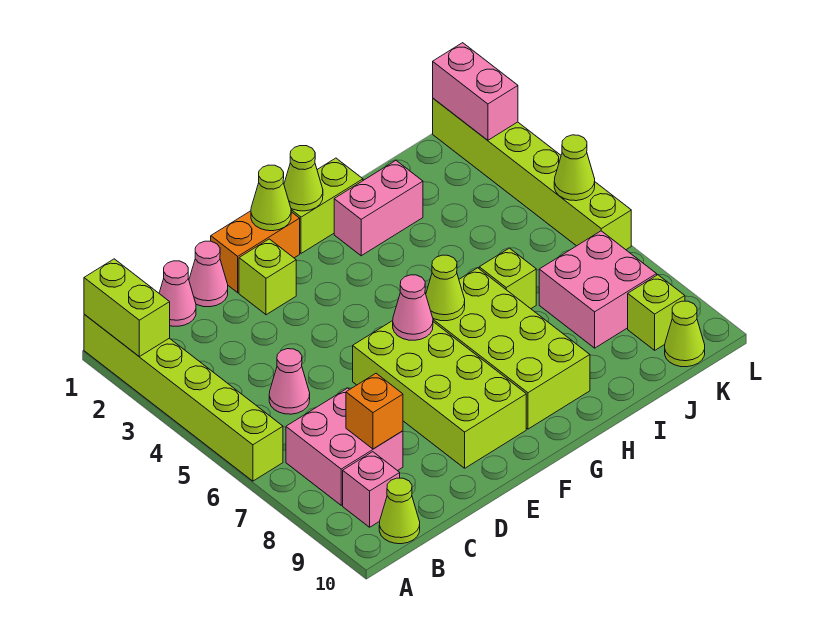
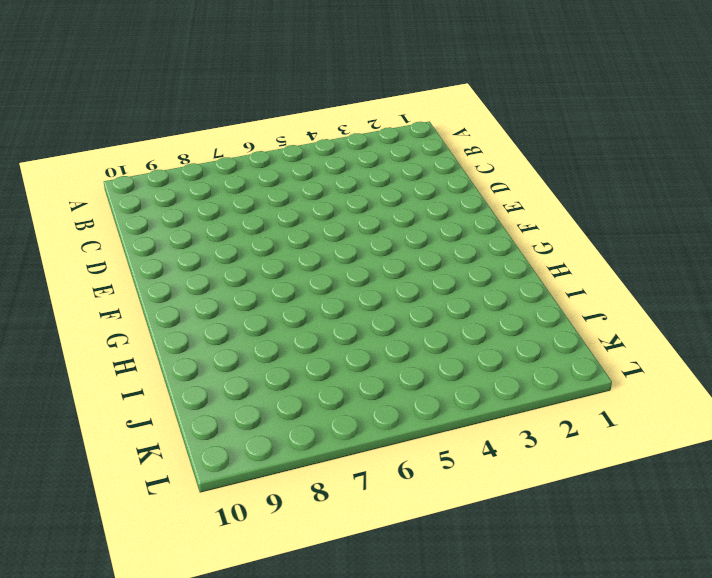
none -> lime 1x6 brick [84,314,283,481]
none -> pink 2x2 brick [286,388,403,505]
none -> pink 1x1 brick [343,452,400,527]

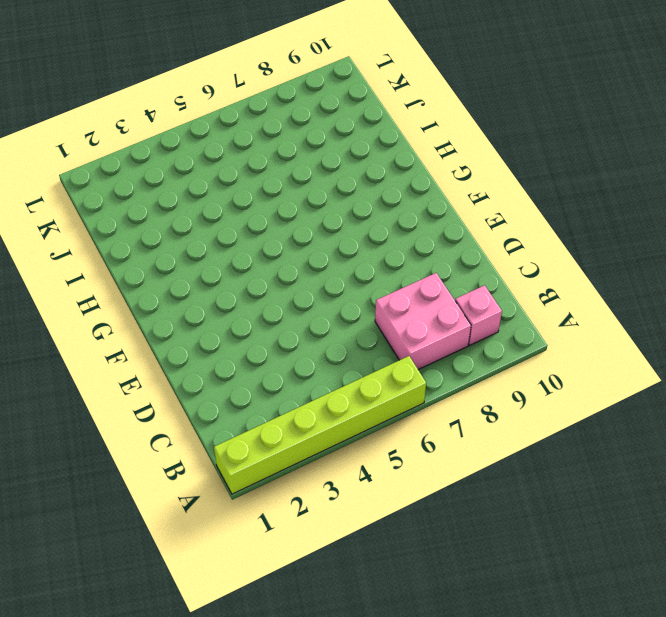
none -> lime 1x1 cone [379,478,420,544]
none -> pink 1x1 cone [159,261,196,326]
none -> pink 1x1 cone [269,349,310,414]

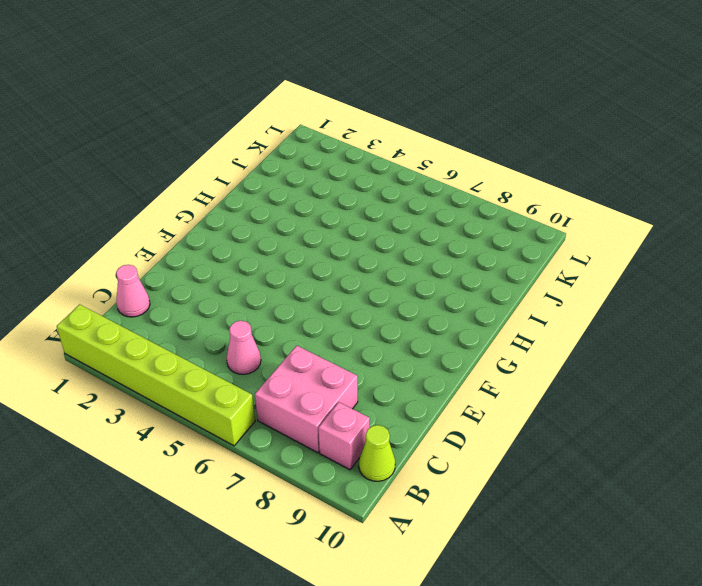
none -> pink 1x1 cone [189,241,228,307]
none -> orange 1x2 brick [211,211,300,293]
none -> lime 1x1 brick [239,239,296,315]

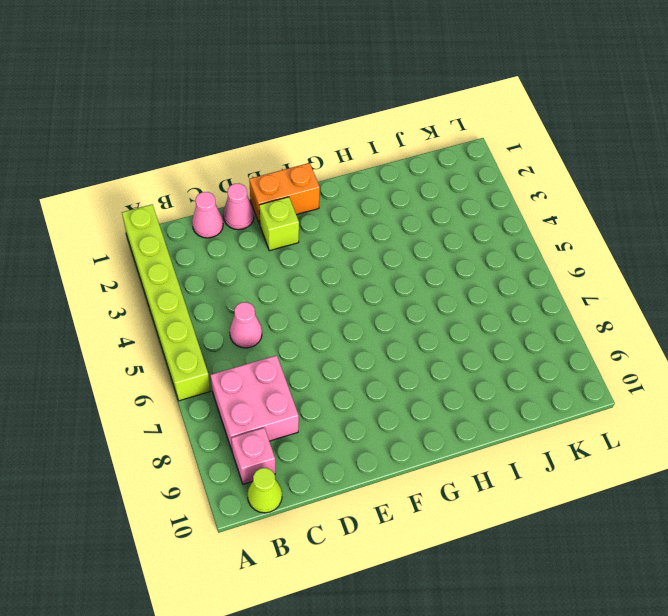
none -> lime 2x4 brick [353,321,526,468]
none -> lime 1x2 brick [291,158,363,253]
none -> lime 2x4 brick [433,268,590,429]

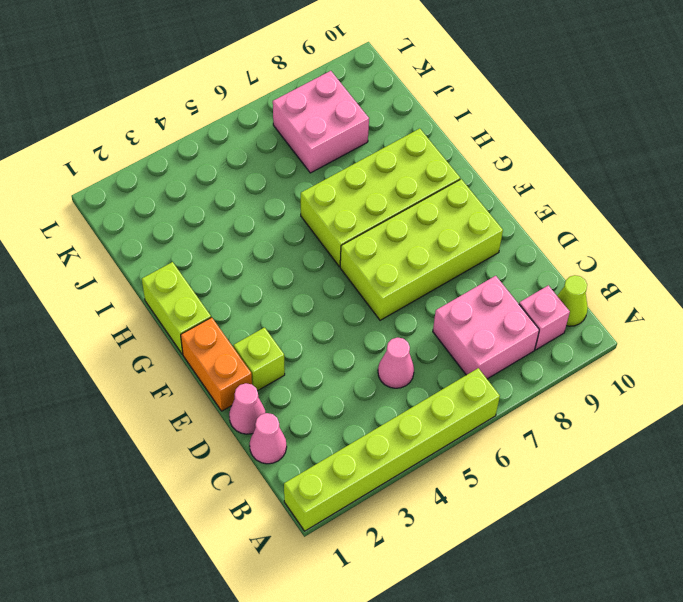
none -> pink 1x2 brick [334,161,423,256]
none -> lime 1x1 brick [479,248,536,309]
none -> lime 1x1 brick [628,275,685,350]

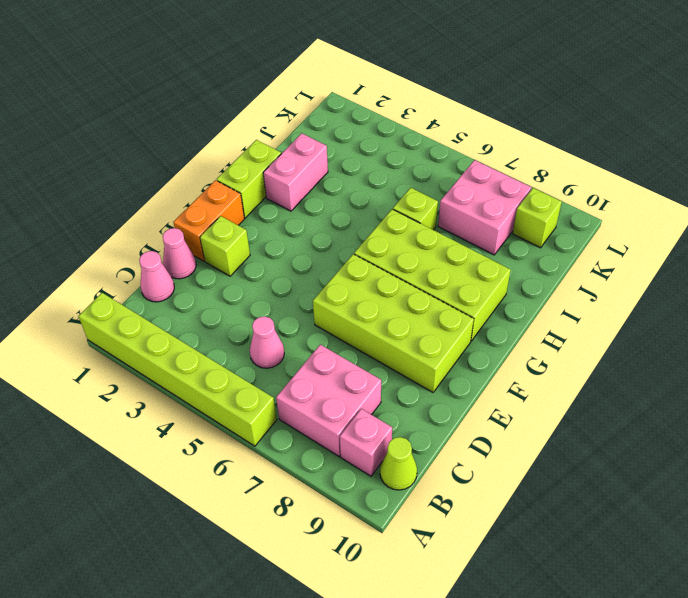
none -> lime 1x1 cone [665,301,705,367]
none -> lime 1x6 brick [433,99,631,250]
none -> lime 1x2 brick [84,259,170,357]

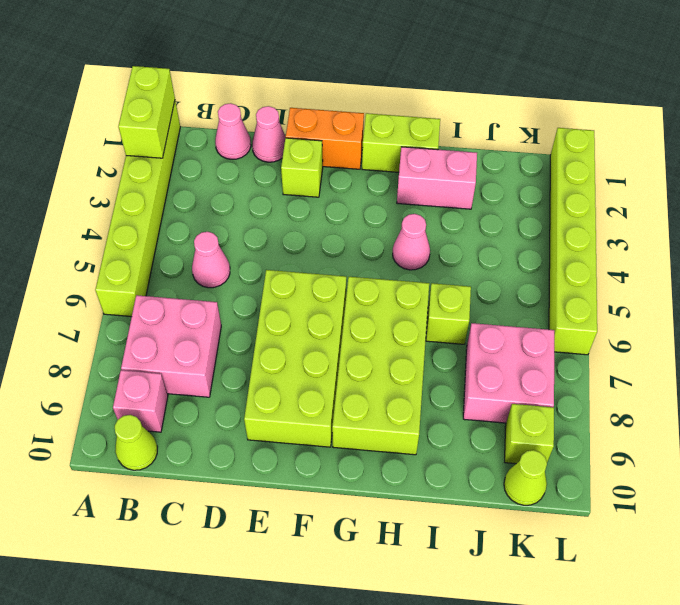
pink 1x1 cone [393,214,430,270] -> pink 1x1 cone moved to [393,275,433,340]
none -> orange 1x1 brick [346,373,403,449]
none -> lime 1x1 cone [251,165,291,231]
none -> lime 1x1 cone [284,146,323,211]

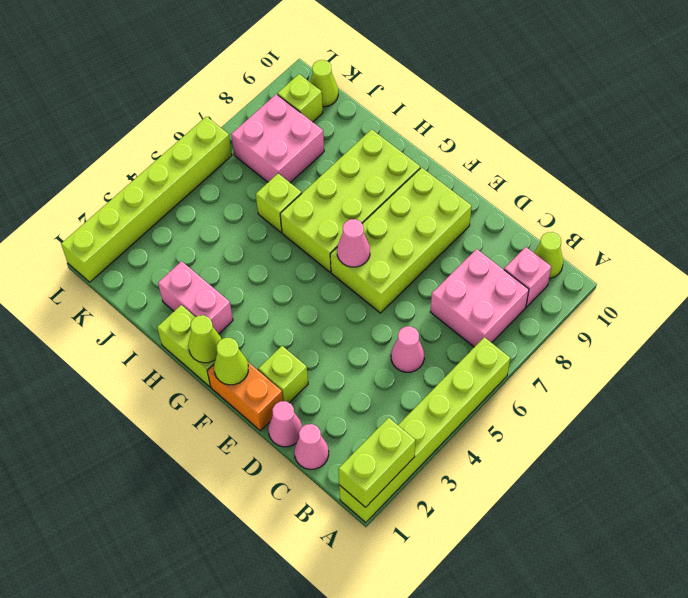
none -> orange 1x1 brick [346,373,403,449]
none -> lime 1x1 cone [426,255,465,321]
none -> pink 1x2 brick [433,43,518,140]

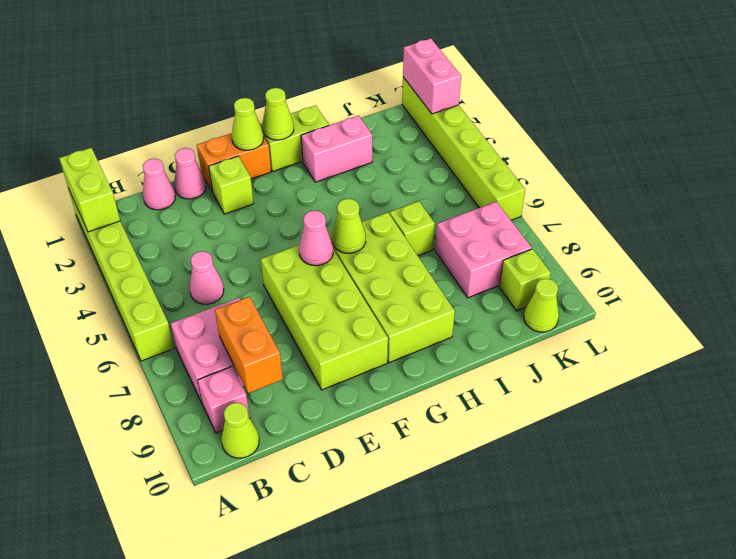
orange 1x2 brick [215,297,283,393] -> orange 1x1 brick [346,373,403,449]
none -> lime 1x1 cone [554,135,595,201]

